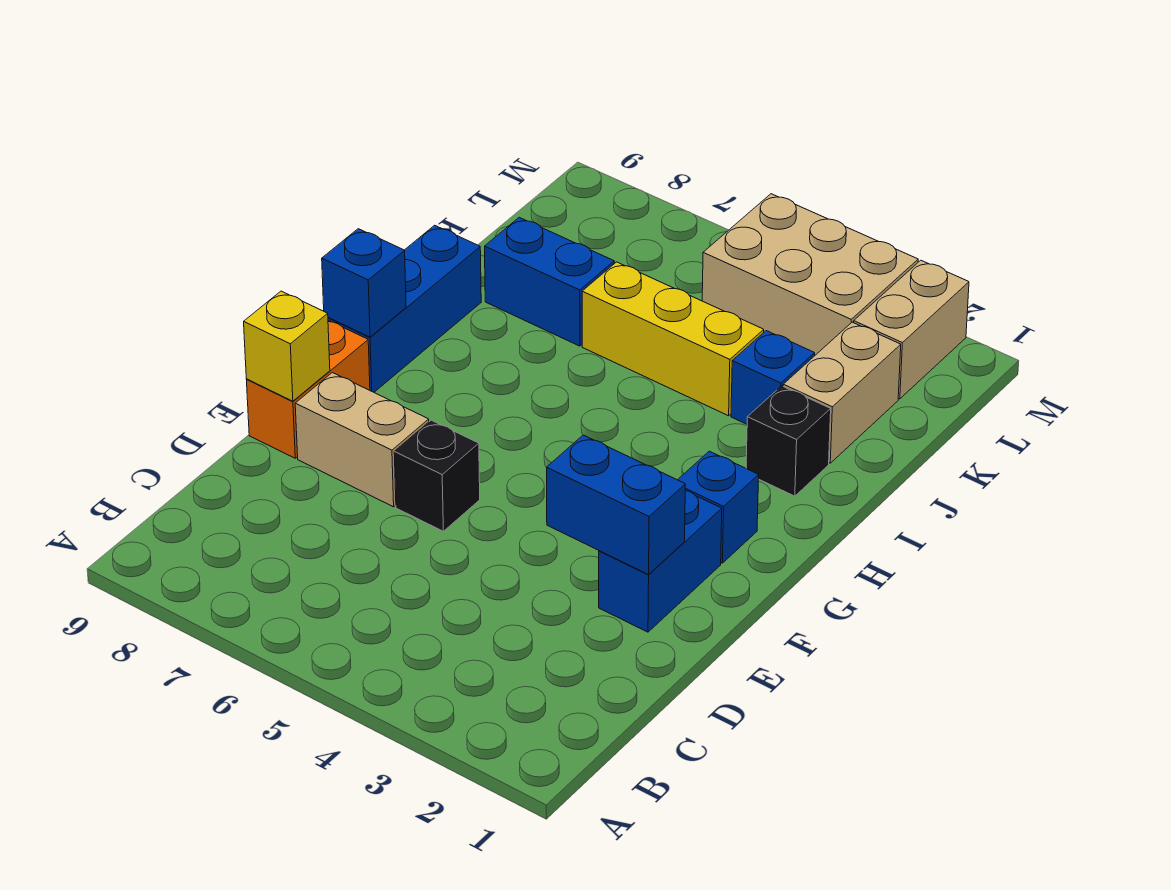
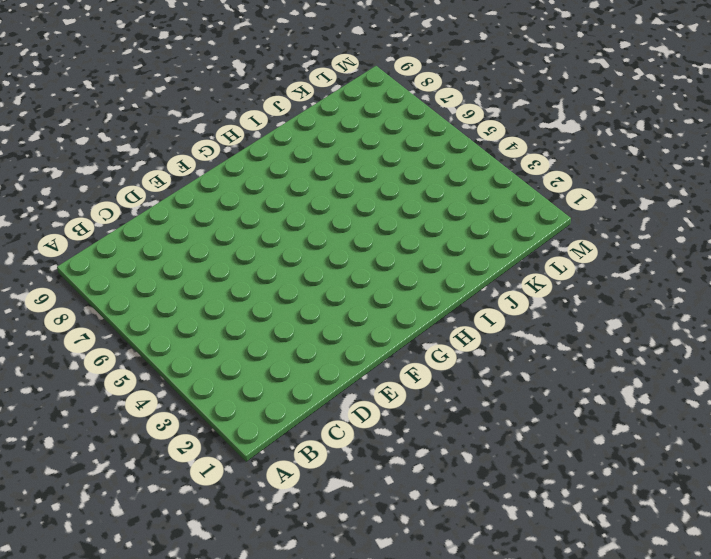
none -> blue 1x2 brick [599,490,722,632]
none -> black 1x1 brick [394,420,480,531]
none -> tan 1x2 brick [295,373,429,507]

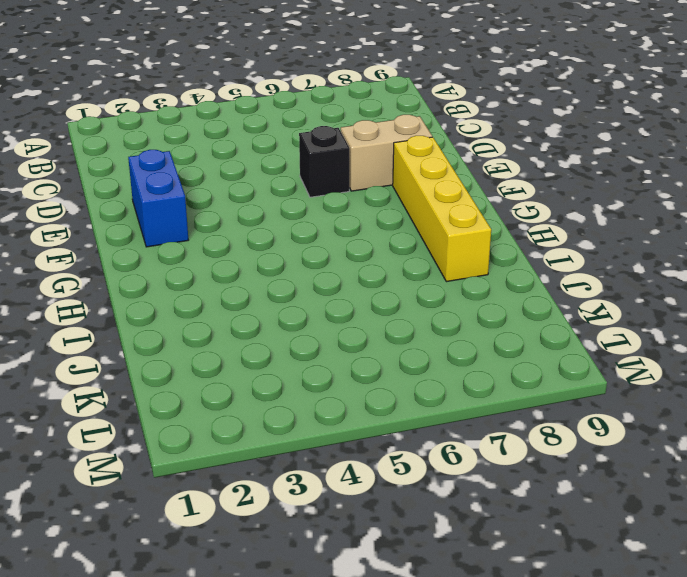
yellow 1x4 brick [393,136,491,282] -> none
none -> orange 1x2 brick [247,320,370,458]
none -> blue 1x1 brick [678,451,759,563]
none -> blue 1x3 brick [328,225,481,392]

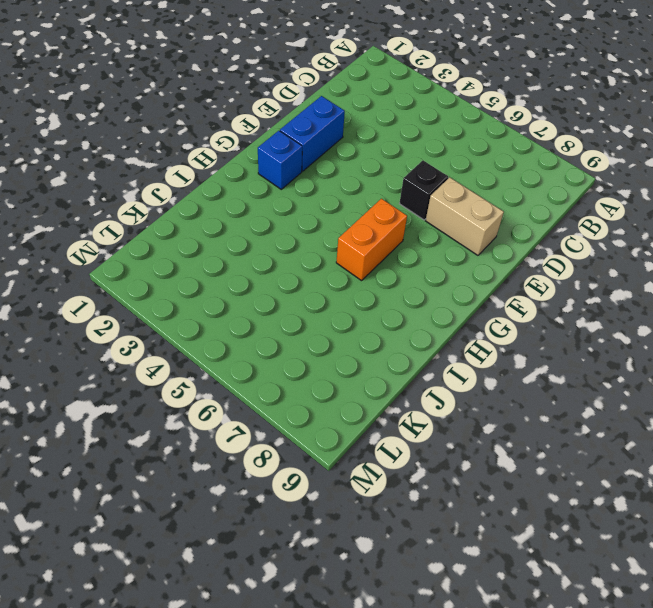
orange 1x2 brick [336,199,407,281] -> orange 1x2 brick moved to [247,320,370,458]
none -> blue 1x3 brick [328,225,481,392]
none -> black 1x1 brick [746,386,831,496]
none -> tan 1x2 brick [783,322,901,463]

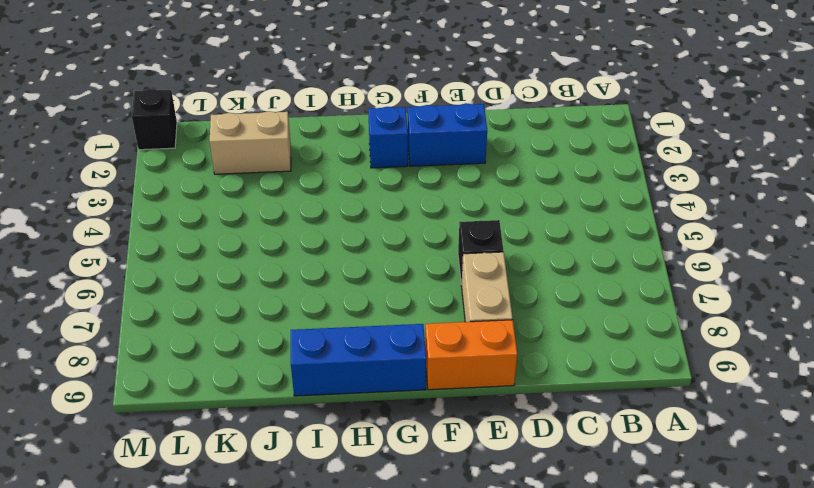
black 1x1 brick [132,89,177,150] -> black 1x1 brick moved to [746,386,831,496]
none -> blue 1x1 brick [731,331,815,424]
none -> yellow 1x3 brick [582,262,764,416]
none -> blue 1x2 brick [485,217,614,346]

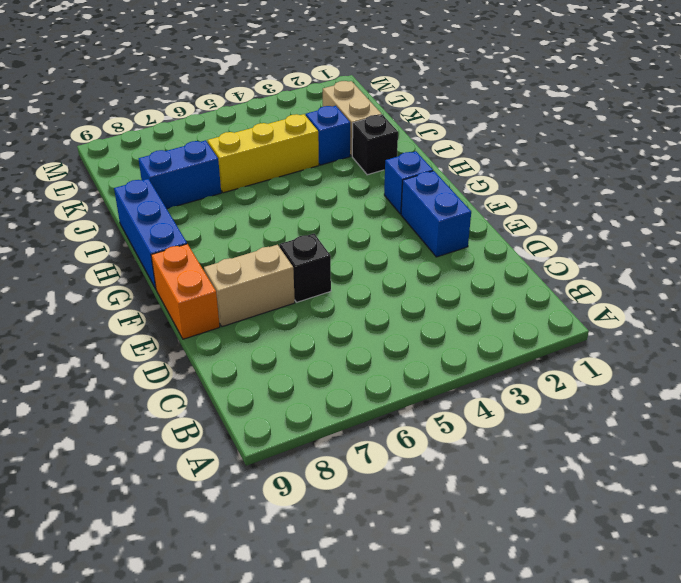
none -> tan 1x2 brick [854,260,969,399]
none -> tan 2x3 brick [702,194,918,355]
none -> blue 1x2 brick [547,435,685,575]

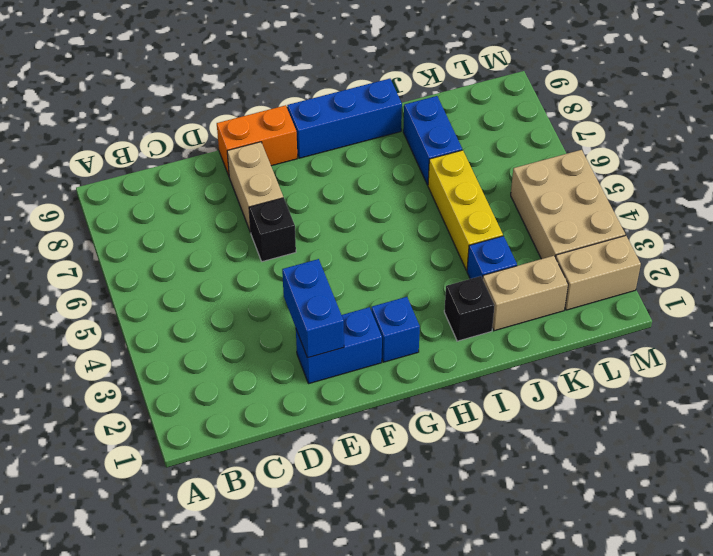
none -> yellow 1x1 brick [244,291,330,401]
none -> blue 1x1 brick [322,229,406,337]

